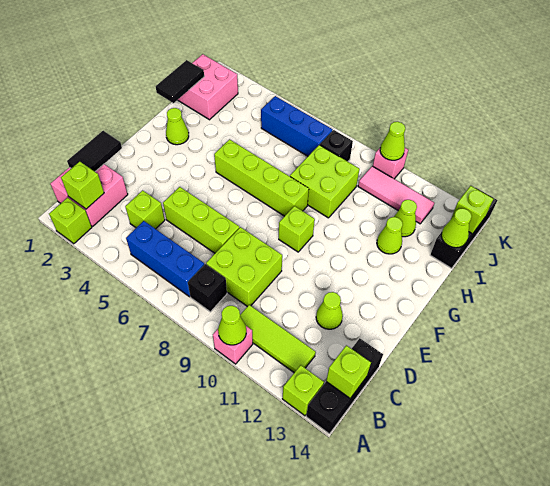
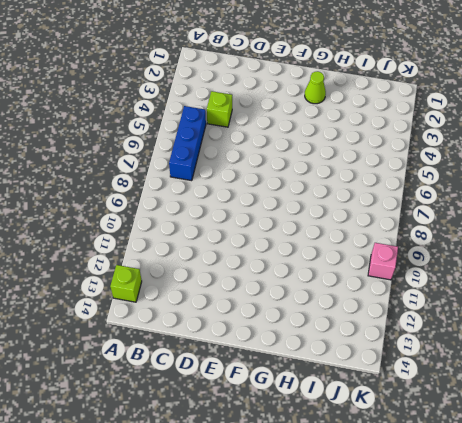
none -> lime 1x1 brick [49,198,92,244]
none -> pink 1x1 brick [213,326,253,364]
none -> black 1x3 brick [306,338,383,434]
none -> pink 2x2 brick [50,164,128,226]

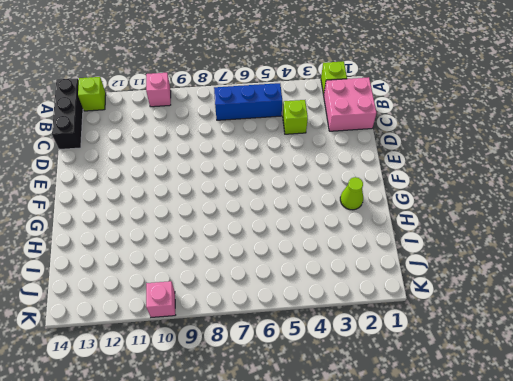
none -> black 1x1 brick [188,264,227,312]
none -> lime 1x3 tile [240,305,316,373]
none -> lime 2x2 brick [206,227,282,306]
none -> lime 1x3 brick [163,187,239,253]

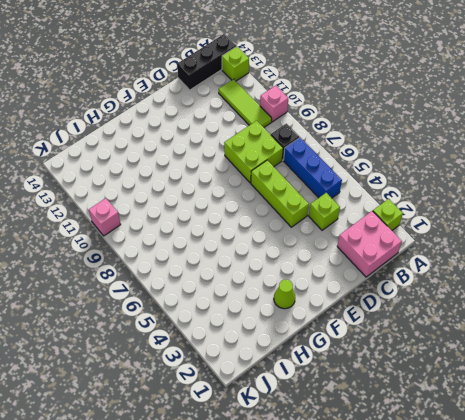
none -> lime 1x1 cone [316,292,343,329]
none -> lime 1x1 brick [279,206,315,252]
none -> lime 1x4 brick [214,139,309,216]
none -> lime 2x2 brick [290,145,360,218]

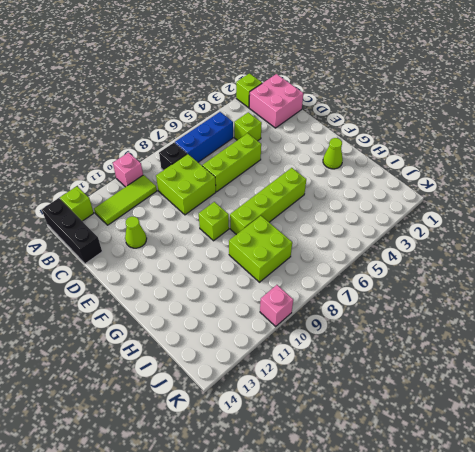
none -> lime 1x1 cone [377,217,403,254]
none -> pink 2x2 brick [178,54,238,120]
none -> lime 1x1 cone [394,200,417,237]
none -> black 1x3 brick [430,188,497,268]

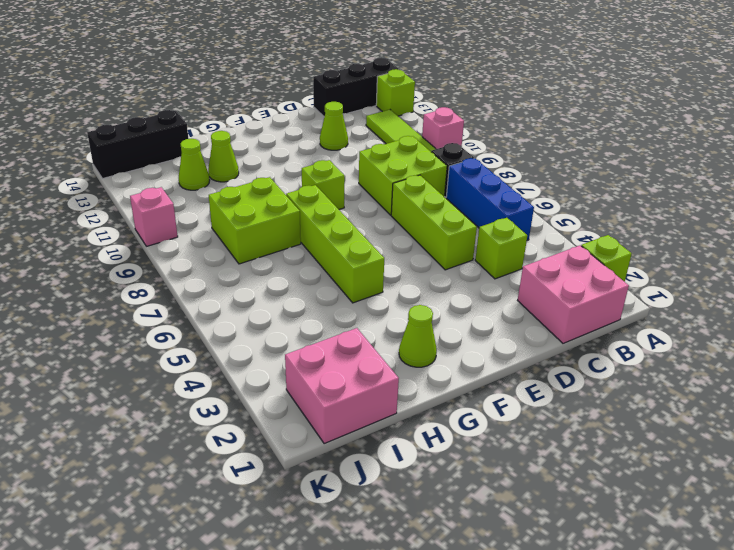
none -> blue 1x3 brick [261,96,333,156]
none -> black 1x1 brick [320,130,353,161]
none -> pink 1x3 tile [358,166,434,224]
none -> lime 1x1 cone [218,306,246,345]

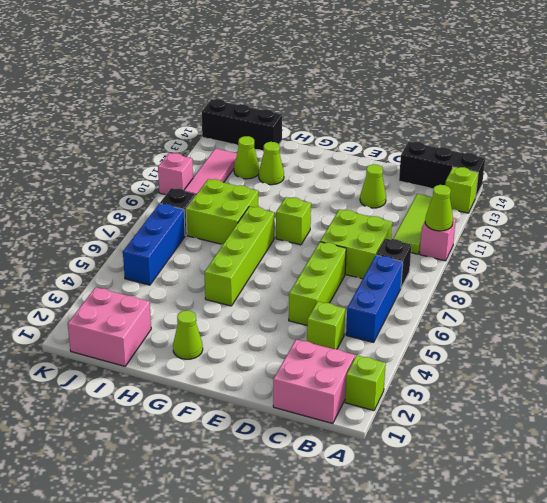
none -> lime 1x1 brick [61,161,104,209]
none -> lime 1x1 brick [326,345,371,398]
none -> black 1x2 tile [67,131,122,171]
none -> black 1x2 tile [156,60,204,103]

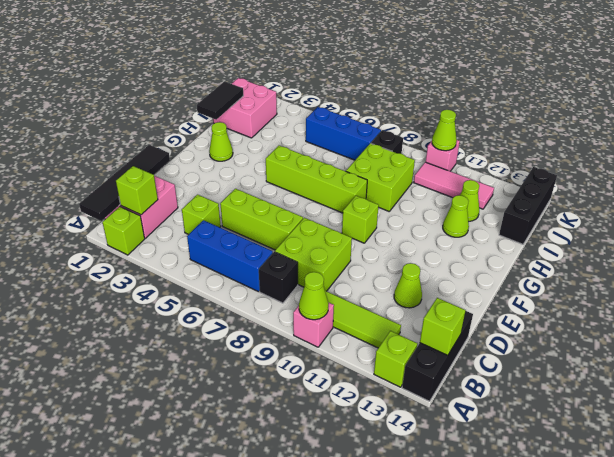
black 1x4 tile [79,145,170,221] -> black 1x2 tile [67,131,122,171]
none -> lime 1x1 cone [441,208,472,248]
none -> lime 1x1 brick [451,186,493,234]

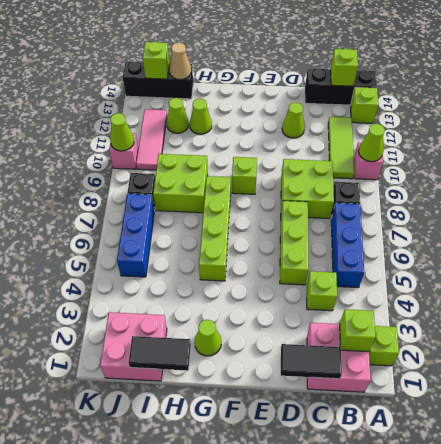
tan 1x1 cone [169,43,191,80] -> lime 1x1 cone [441,208,472,248]

